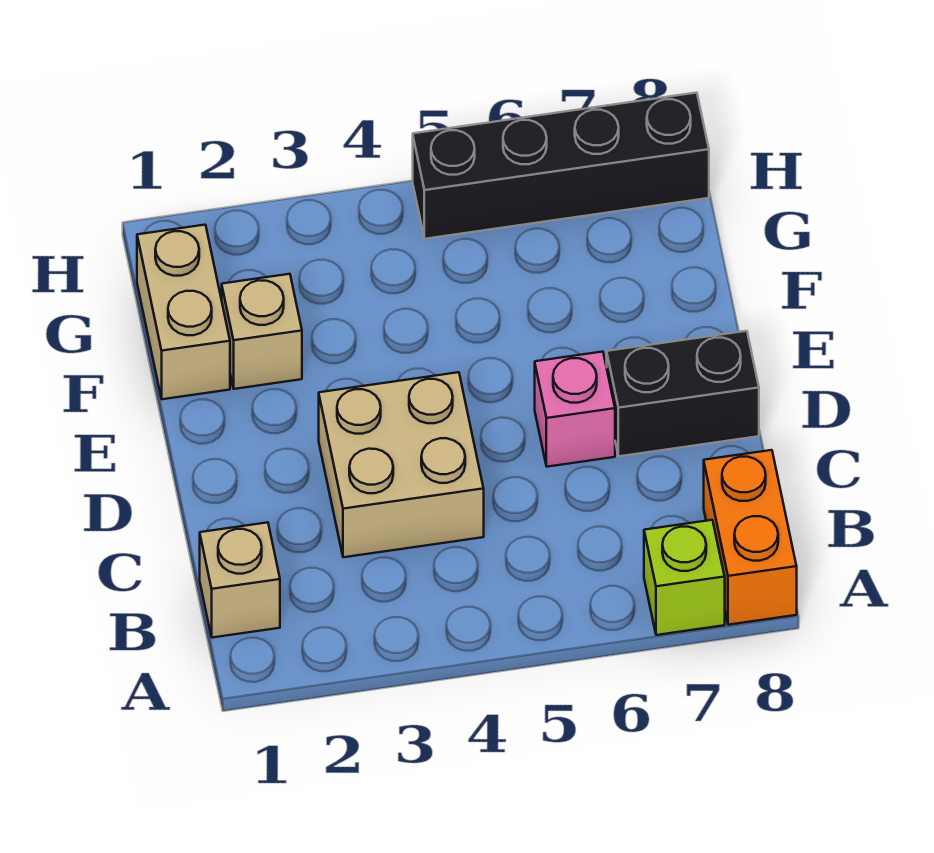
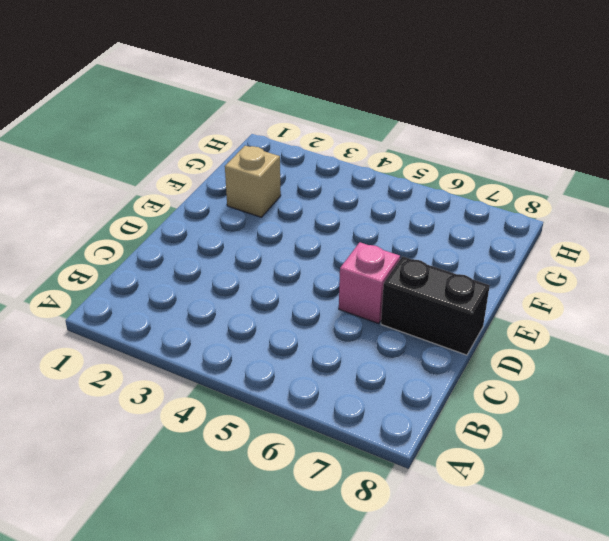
none -> lime 1x1 brick [644,520,725,635]
none -> orange 1x2 brick [704,450,797,625]

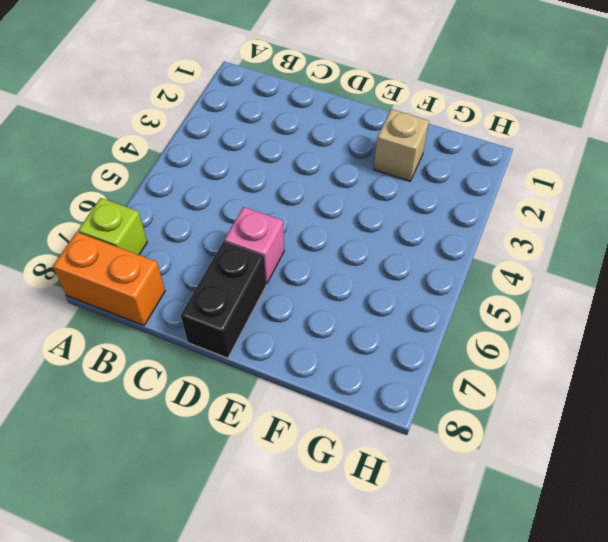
none -> tan 1x1 brick [200,522,280,638]
none -> tan 2x2 brick [319,372,484,557]

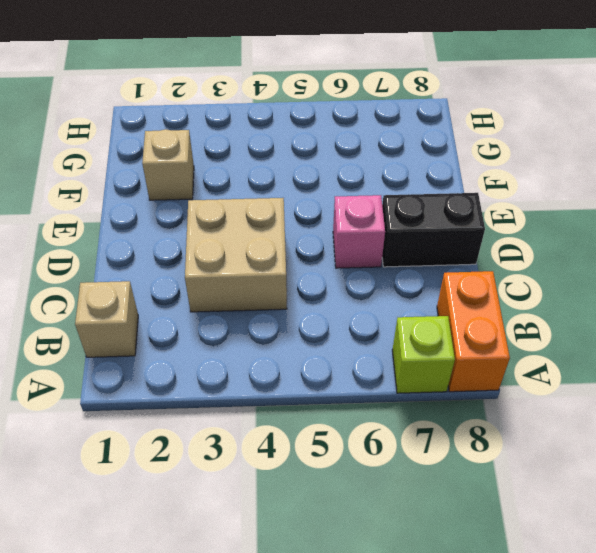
none -> tan 1x2 brick [137,225,230,399]
none -> black 1x4 brick [413,93,709,239]

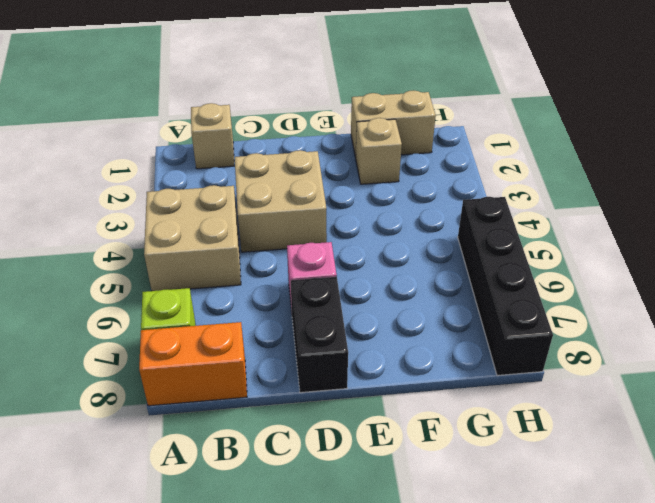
tan 2x2 brick [144,185,241,291] -> none

